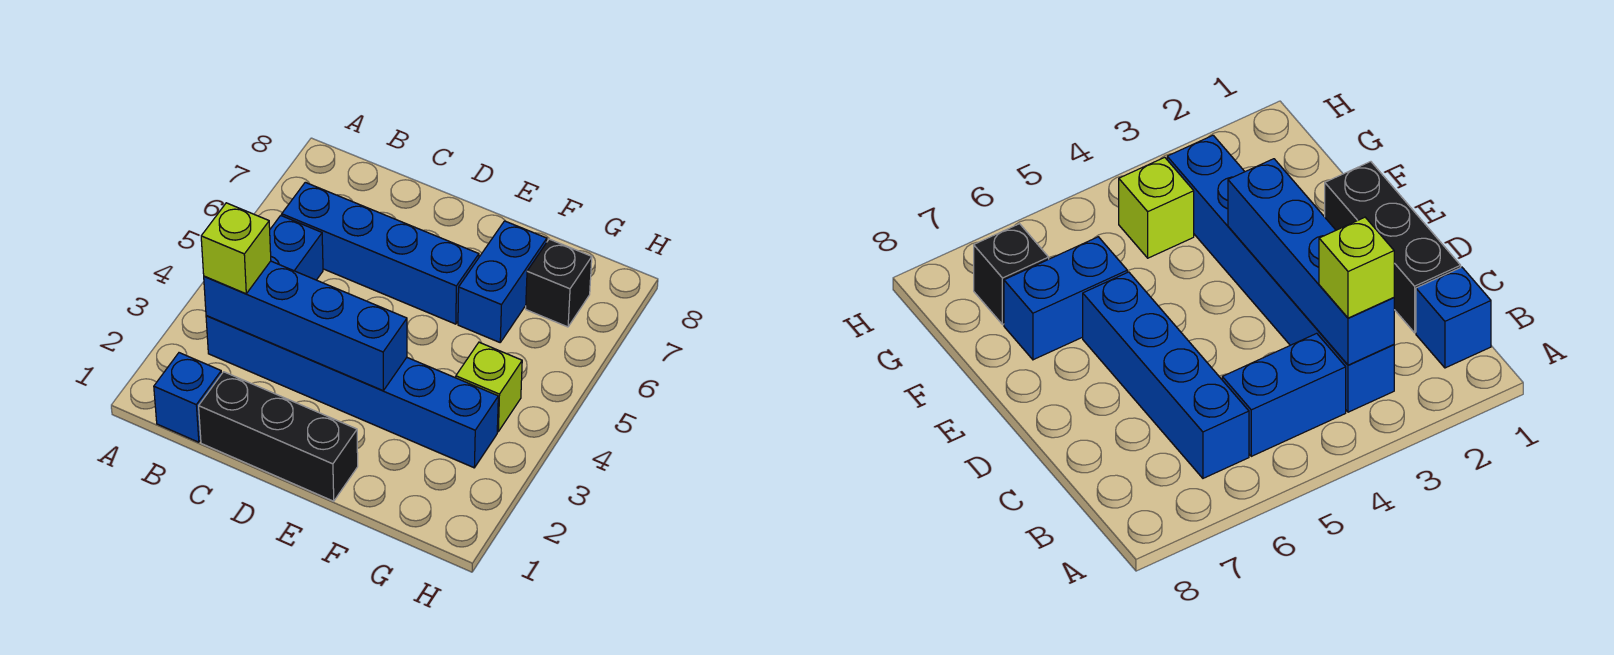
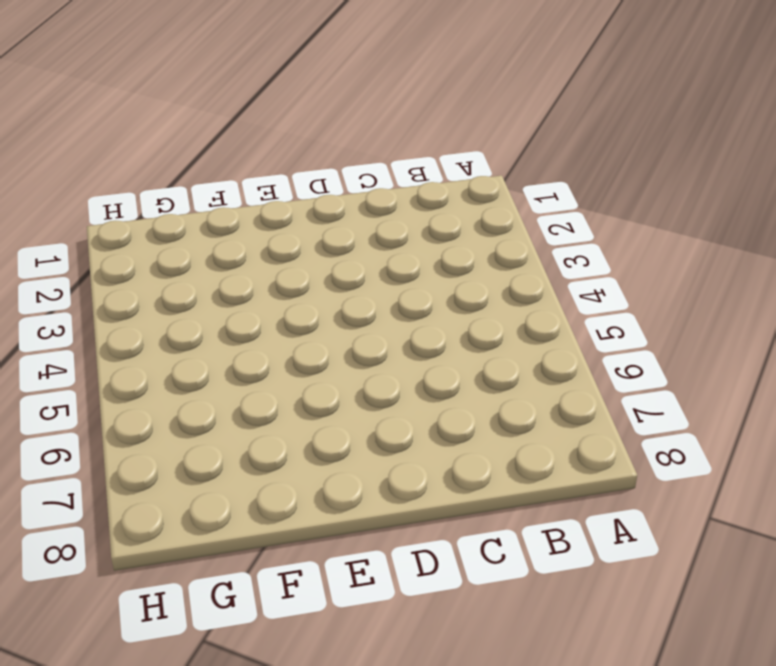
none -> blue 1x1 brick [154,353,221,442]
none -> blue 1x6 brick [206,316,498,468]

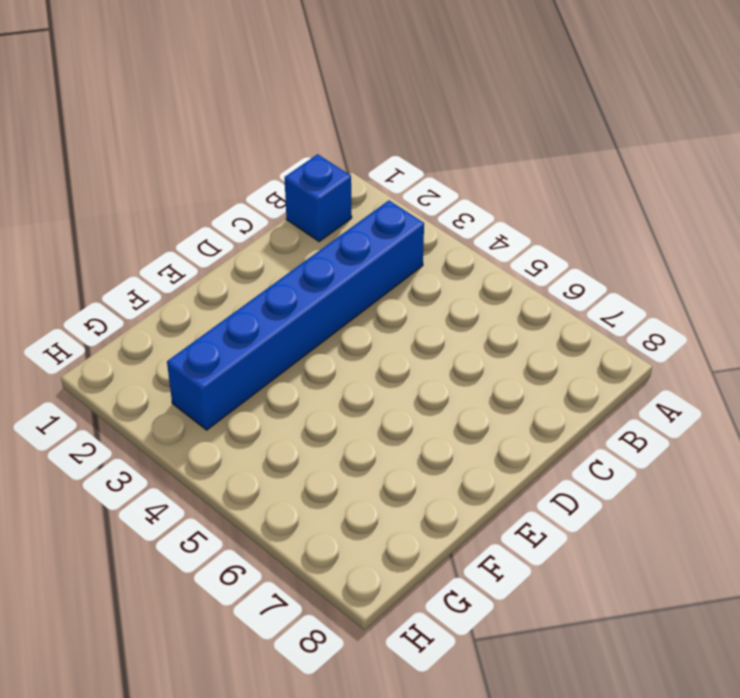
none -> blue 1x2 brick [270,216,323,280]
none -> blue 1x4 brick [282,182,479,324]

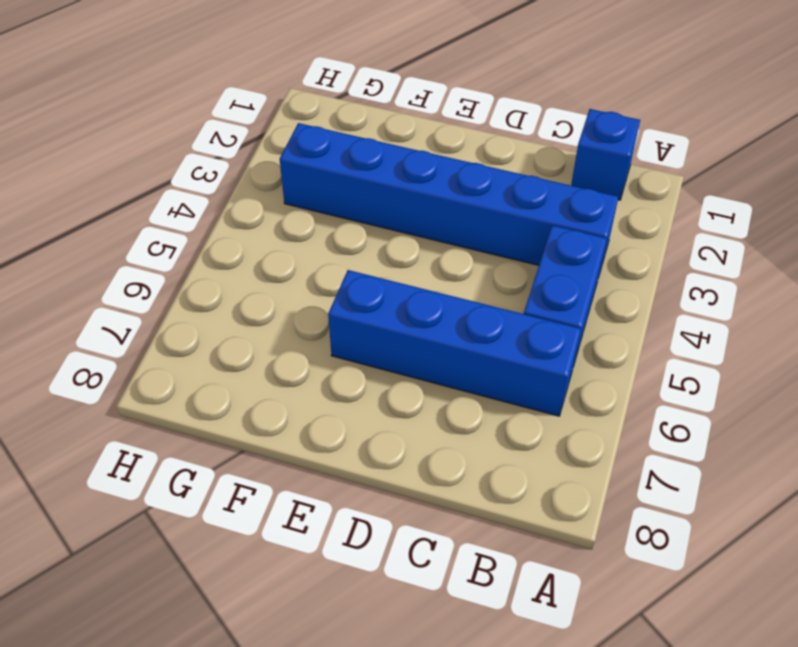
none -> black 1x3 brick [199,372,358,501]
none -> blue 1x2 brick [458,221,547,342]

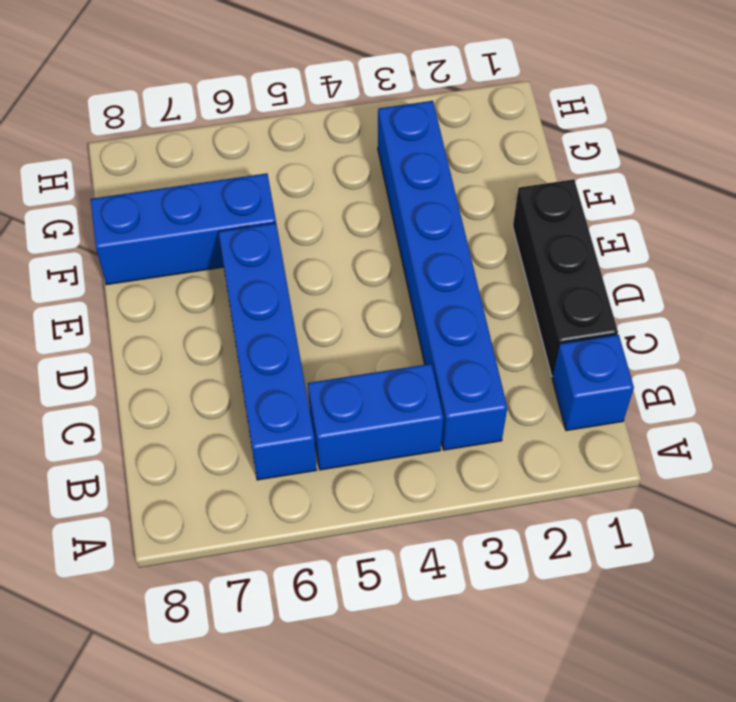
blue 1x3 brick [90,173,276,285] -> blue 1x2 brick [458,221,547,342]
none -> lime 1x1 brick [456,342,522,432]
none -> black 1x1 brick [526,239,592,327]

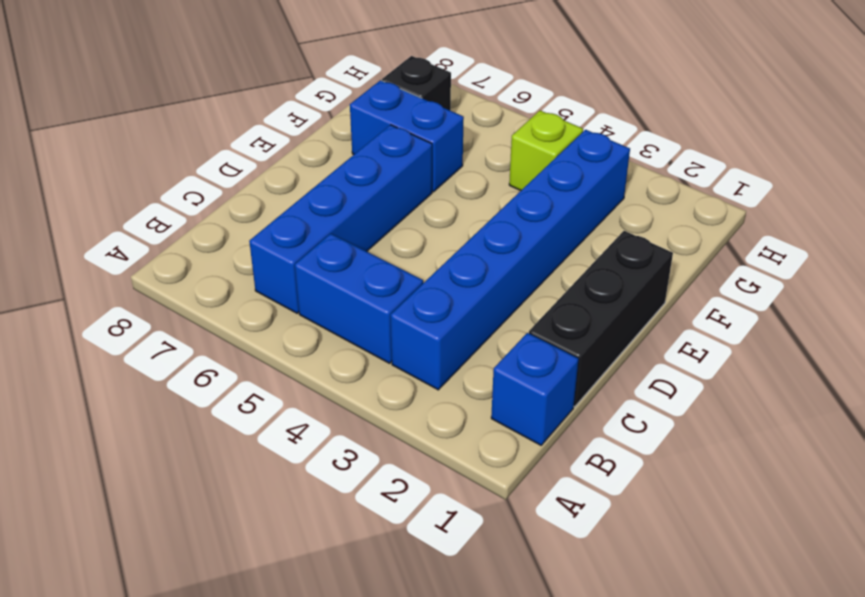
none -> blue 1x4 brick [204,261,407,390]
none -> lime 1x1 brick [201,203,271,294]

